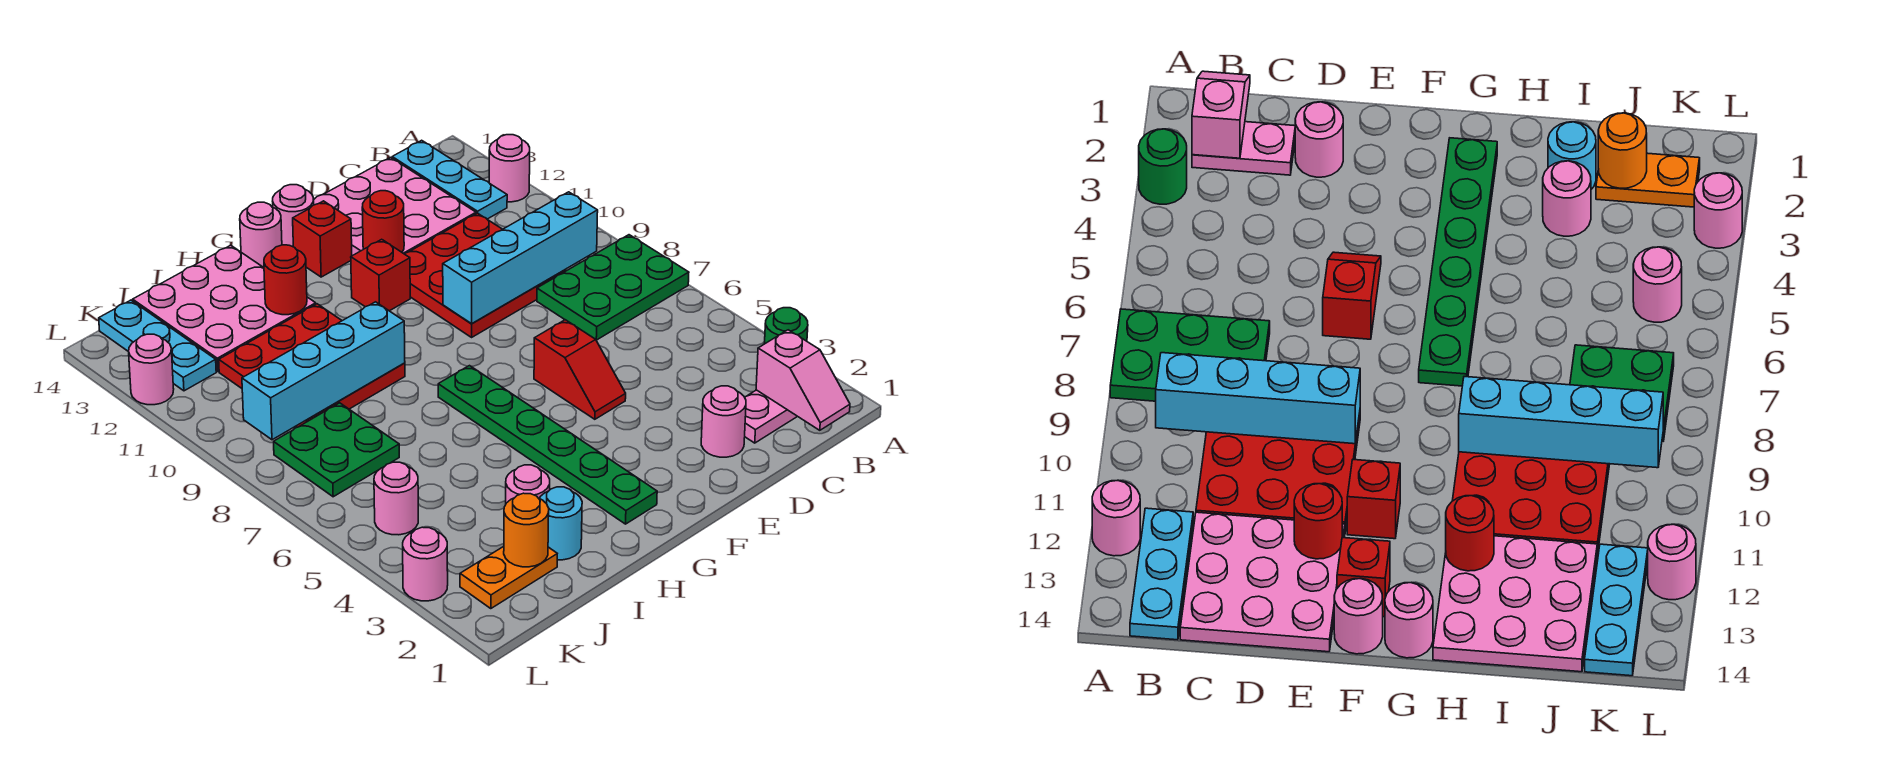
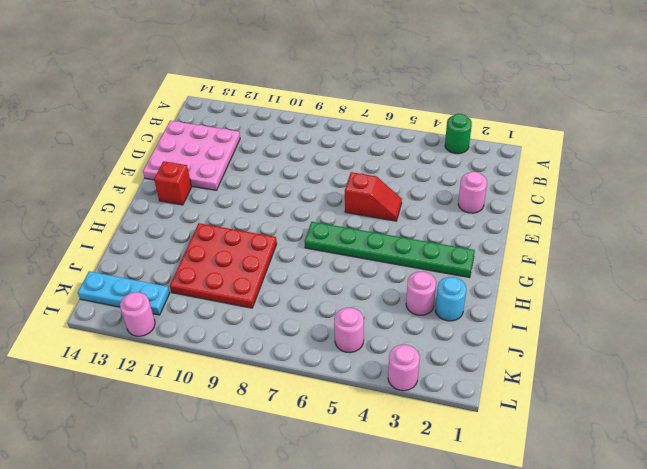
none -> green 2x3 plate [537,235,689,340]
none -> pink 1x1 round brick [489,135,530,202]
none -> pink 1x2 plate [745,390,798,443]
none -> cyan 1x3 plate [392,140,507,219]

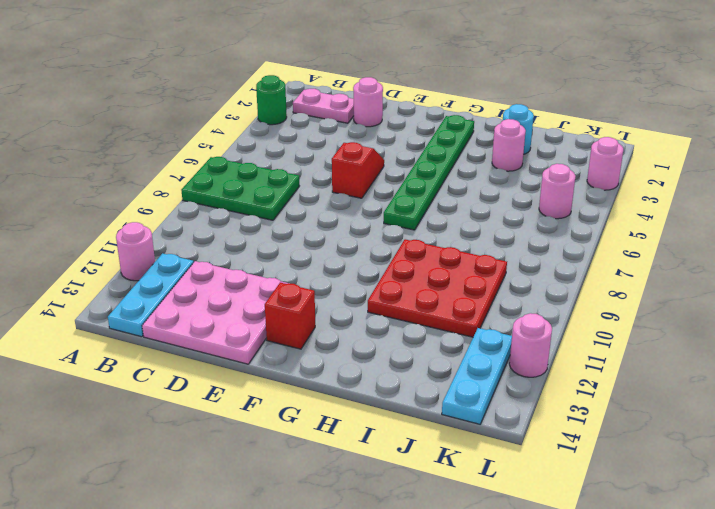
none -> red 3x3 plate [404,213,565,337]
none -> red 1x1 brick [351,239,410,311]
none -> pink 1x1 round brick [273,185,314,247]
none -> pink 1x1 round brick [240,202,282,267]

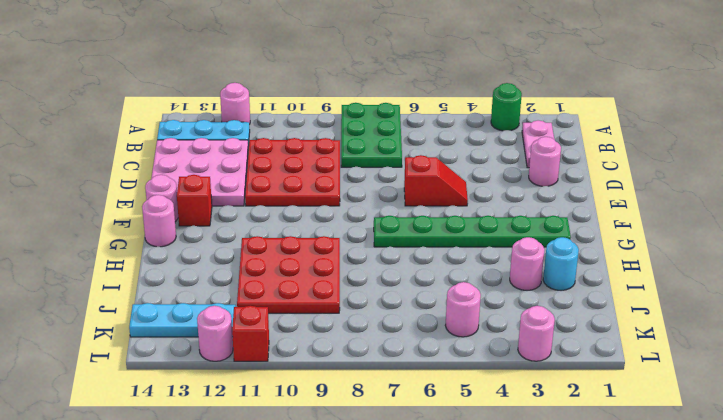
red 1x1 brick [232,306,269,361] -> red 1x1 brick moved to [351,239,410,311]
none -> pink 3x3 plate [133,245,316,372]
none -> orange 1x2 plate [460,546,557,609]
none -> green 2x2 plate [274,403,399,497]
none -> pink 1x2 slope [756,330,850,430]

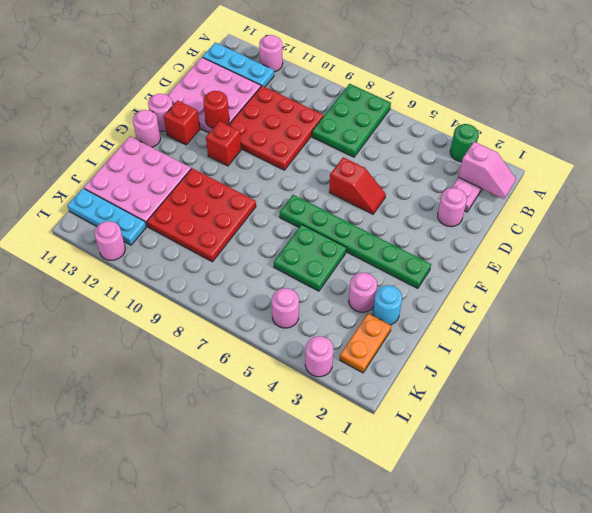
green 2x2 plate [274,224,346,291] -> green 2x2 plate moved to [274,403,399,497]
none -> cyan 1x4 brick [443,192,598,324]
none -> cyan 1x4 brick [242,302,405,440]
none -> red 1x1 round brick [264,245,307,315]
none -> orange 1x1 round brick [504,493,549,567]

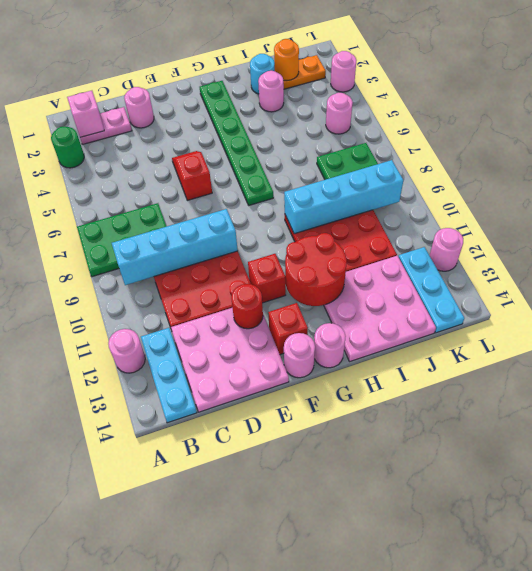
red 2x2 round brick [285,233,347,306] -> red 1x1 round brick [264,245,307,315]

